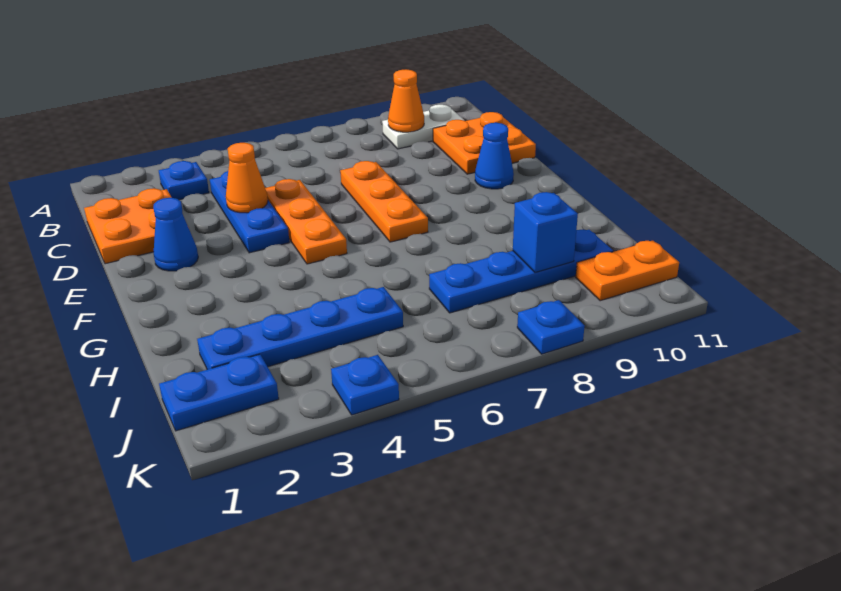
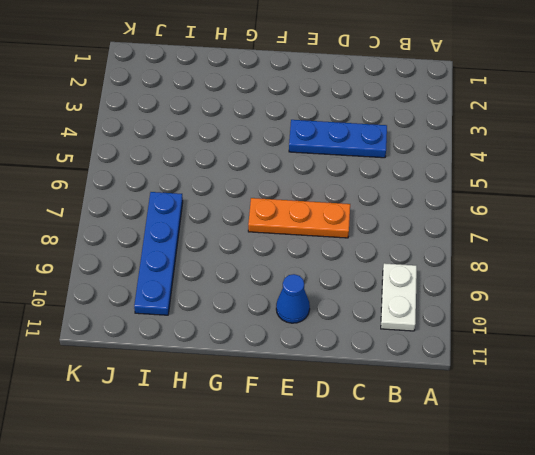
none -> blue 1x1 plate [159,161,209,200]
none -> orange 2x2 plate [84,188,172,264]
none -> orange 2x2 plate [433,112,536,174]

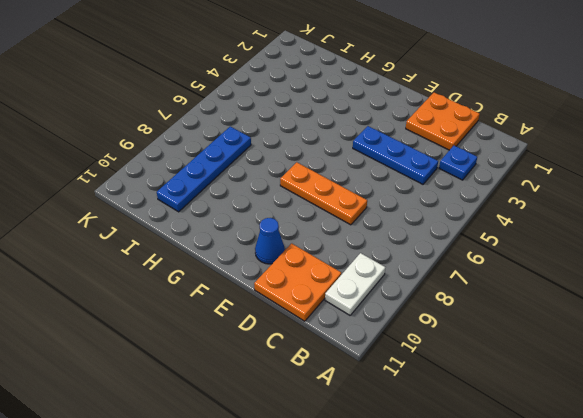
none -> orange 1x3 plate [265,179,347,264]
none -> blue 1x1 cone [153,198,198,271]
none -> blue 1x4 plate [197,287,403,370]

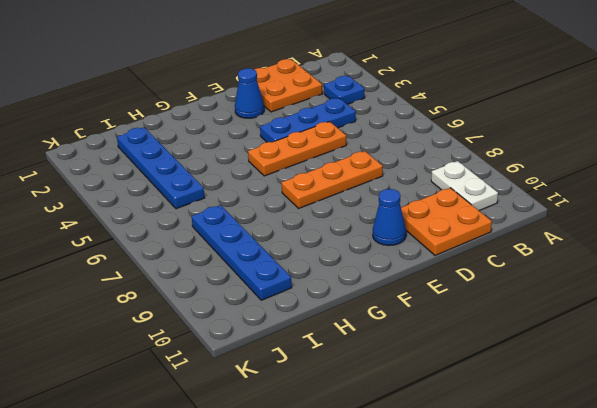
none -> blue 1x2 plate [159,354,279,431]
none -> orange 1x2 plate [576,241,679,301]
none -> blue 1x1 plate [331,355,399,415]

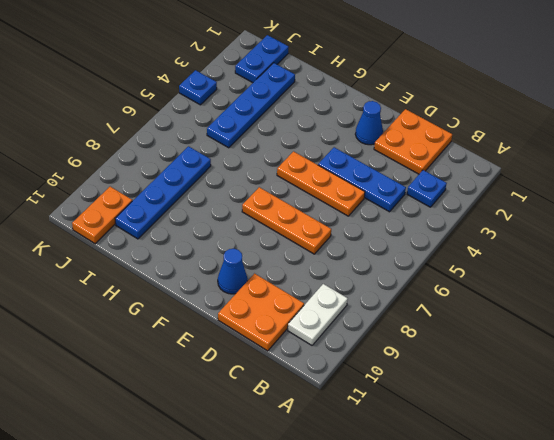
none -> blue 1x1 plate [517,300,585,354]
none -> orange 1x1 cone [388,69,424,132]
none -> orange 1x1 cone [226,143,268,213]

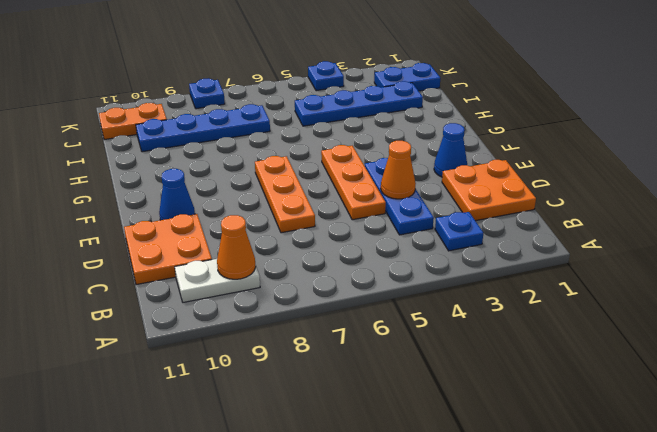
none -> blue 1x1 brick [513,192,578,272]

